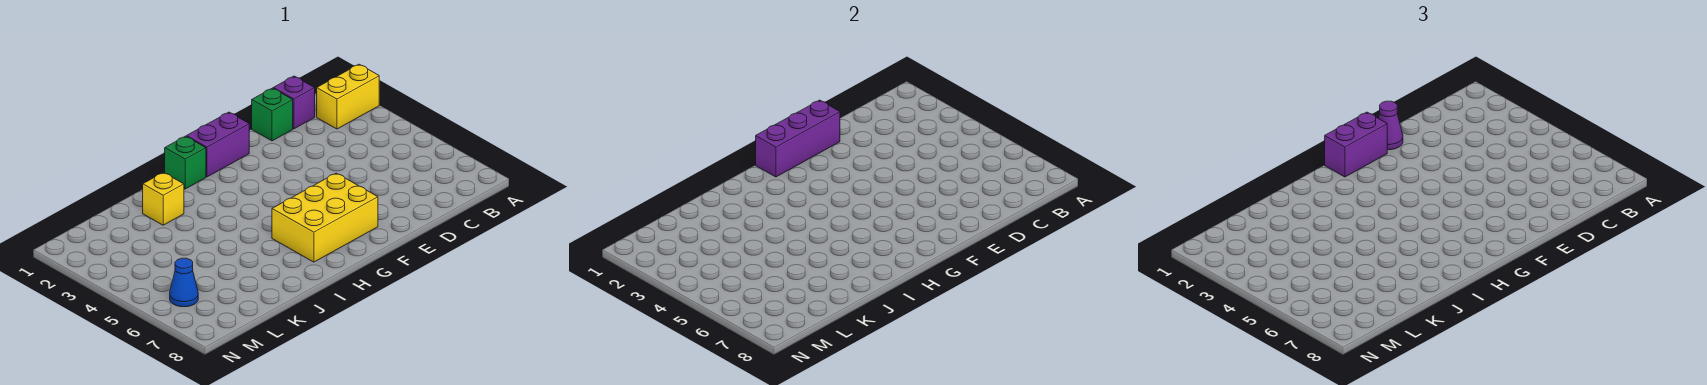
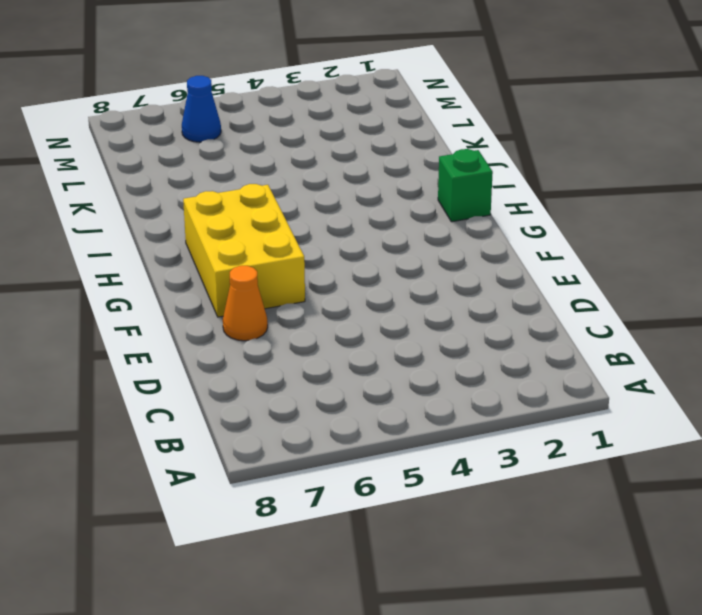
orange 1x1 cone [223,266,268,341] -> none
none -> yellow 1x2 brick [317,64,379,129]
none -> purple 1x1 brick [273,76,315,129]

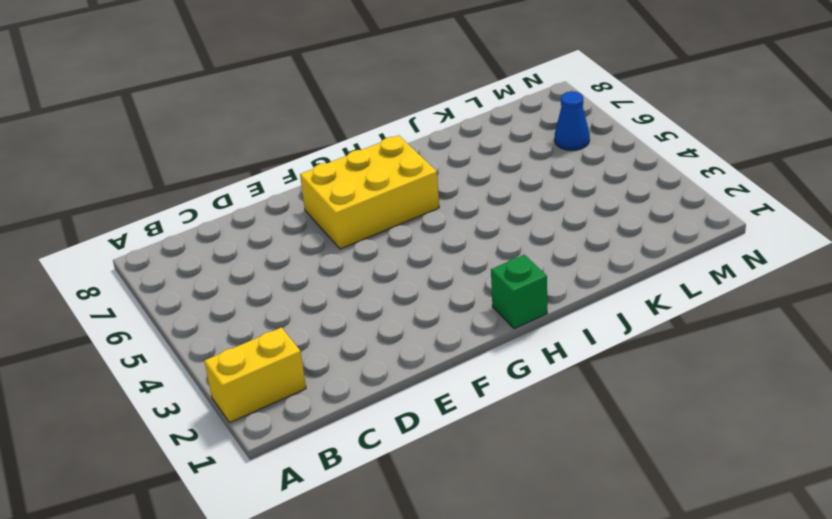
none -> purple 1x1 brick [273,76,315,129]
none -> green 1x1 brick [252,88,293,141]

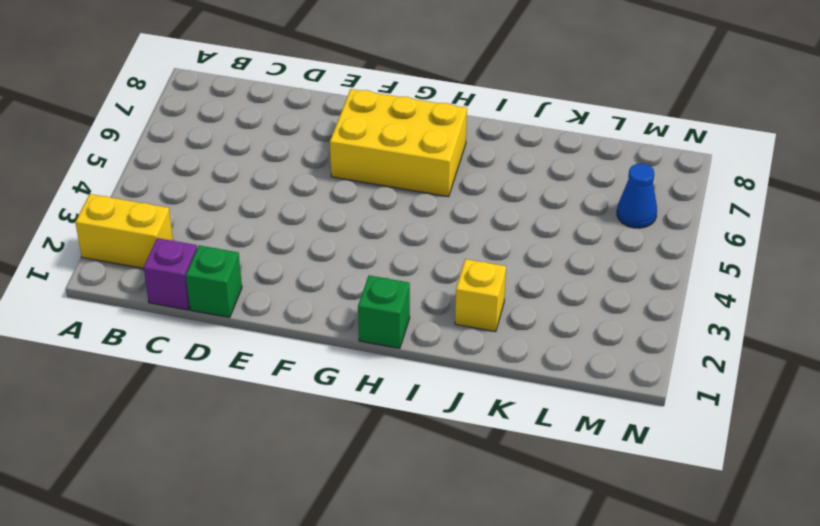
none -> purple 1x2 brick [187,112,249,177]
none -> purple 1x3 brick [756,100,840,177]

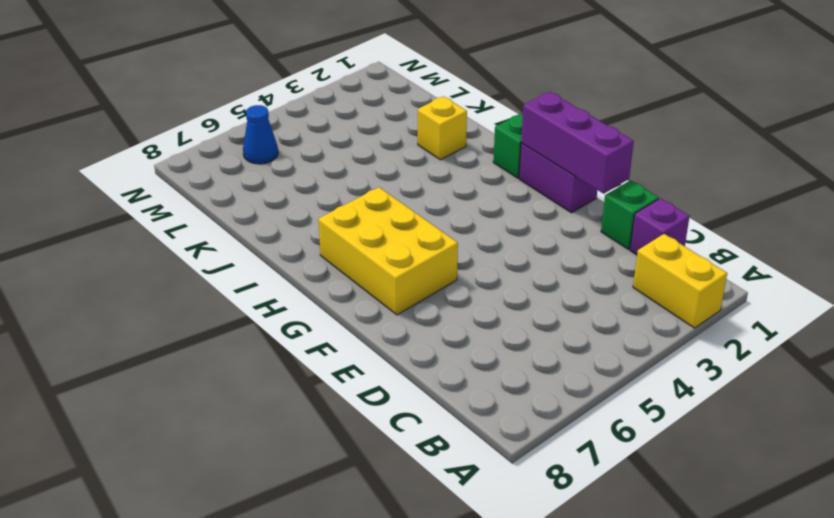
none -> purple 1x1 cone [1379,101,1403,150]
none -> purple 1x2 brick [1325,112,1387,177]

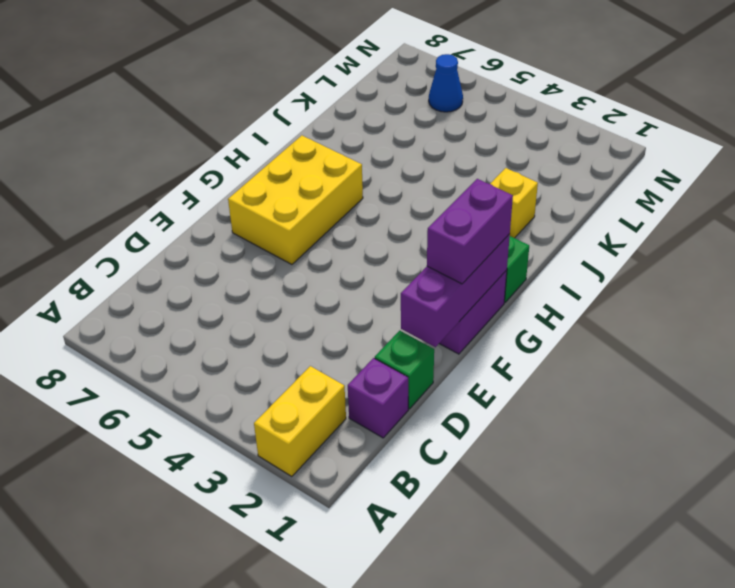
none -> purple 1x1 cone [1379,101,1403,150]

